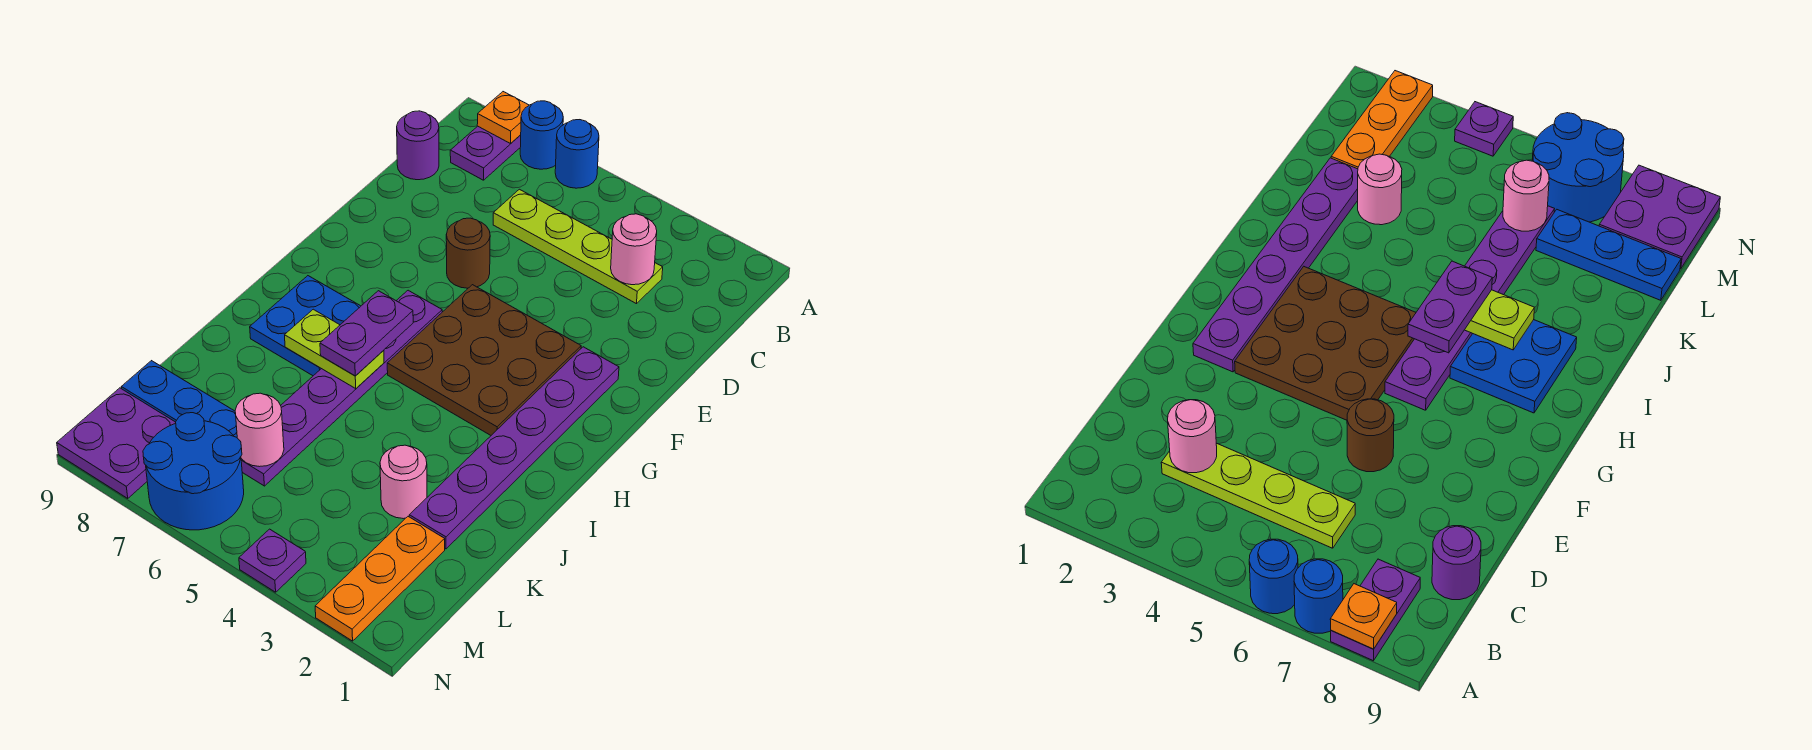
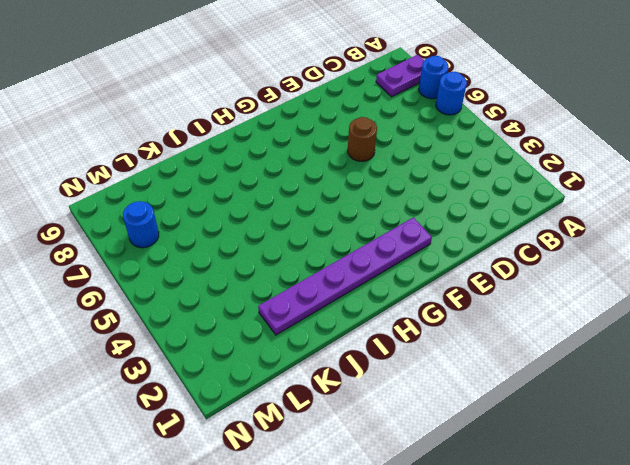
blue 1x1 round brick [123,201,159,248] -> blue 2x2 round brick [143,413,244,530]
none -> lime 1x4 plate [493,189,663,304]
none -> purple 1x1 round brick [397,111,439,180]
none -> brown 3x3 plate [387,285,581,435]

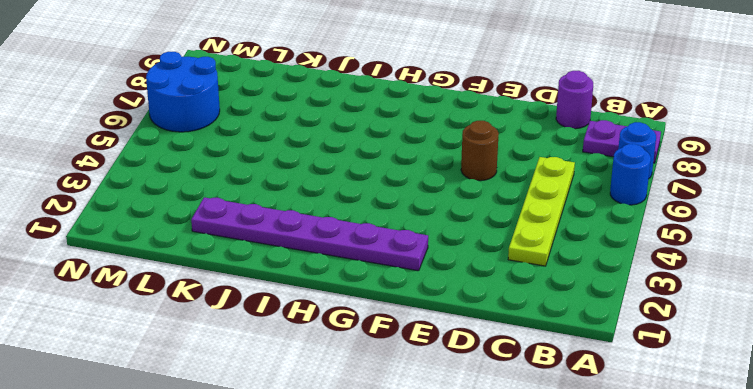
none -> brown 3x3 plate [387,285,581,435]
none -> purple 1x6 plate [241,290,442,486]
none -> blue 2x2 plate [250,276,361,376]

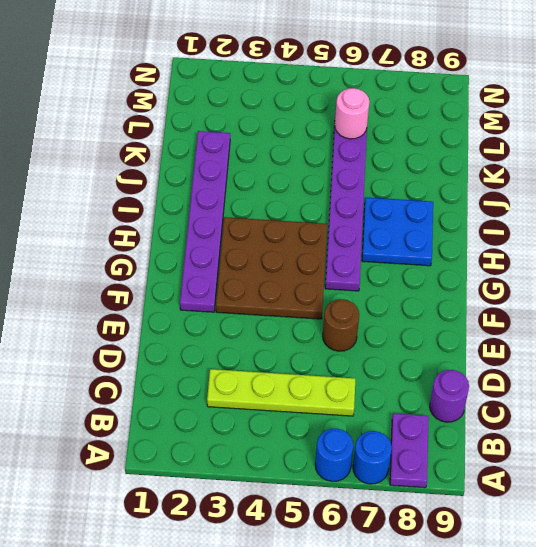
none -> pink 1x1 round brick [380,445,427,519]
none -> orange 1x3 plate [315,517,445,641]
none -> blue 1x3 plate [121,361,237,437]

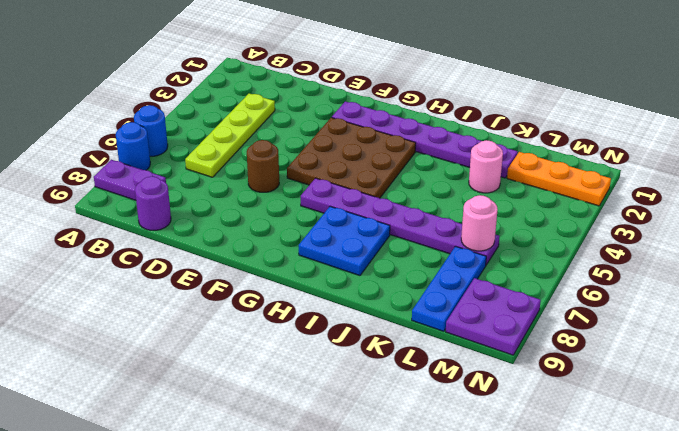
none -> blue 2x2 round brick [143,413,244,530]
none -> purple 1x1 plate [239,529,306,592]
none -> orange 1x1 plate [477,92,529,144]

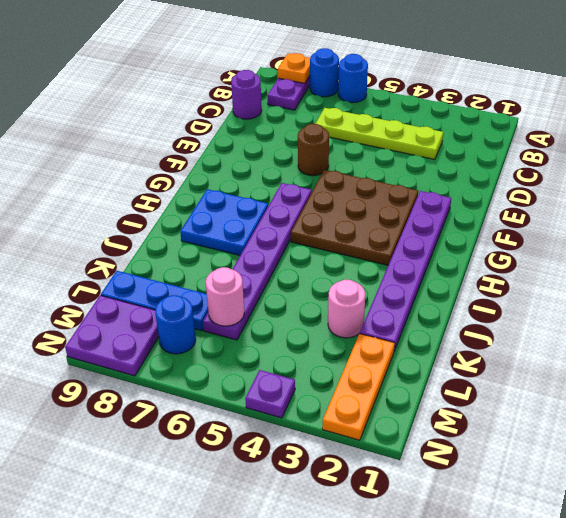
blue 1x1 round brick [155,295,196,354] -> blue 2x2 round brick [143,413,244,530]
none -> pink 1x1 round brick [611,214,657,285]
none -> lime 1x2 plate [285,309,384,388]
none -> purple 1x2 plate [320,291,413,376]

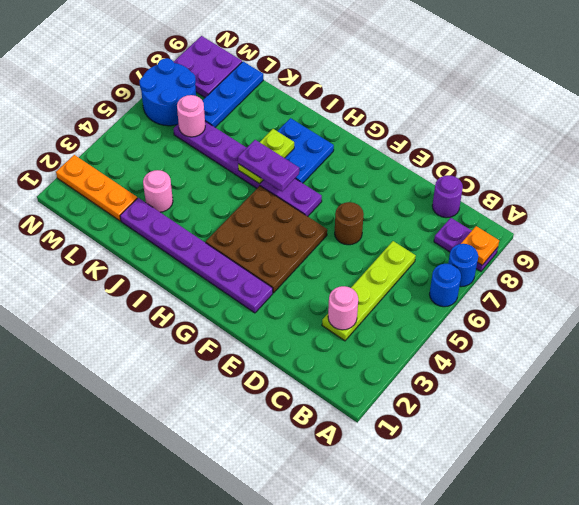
none -> purple 1x1 plate [239,529,306,592]

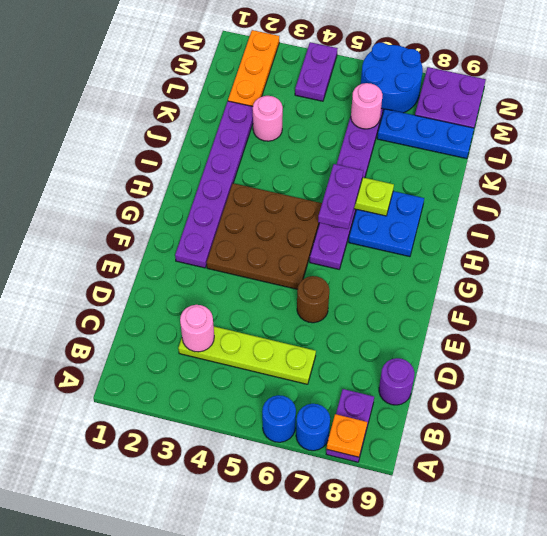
purple 1x2 plate [295,42,338,101] -> purple 1x1 plate [239,529,306,592]

